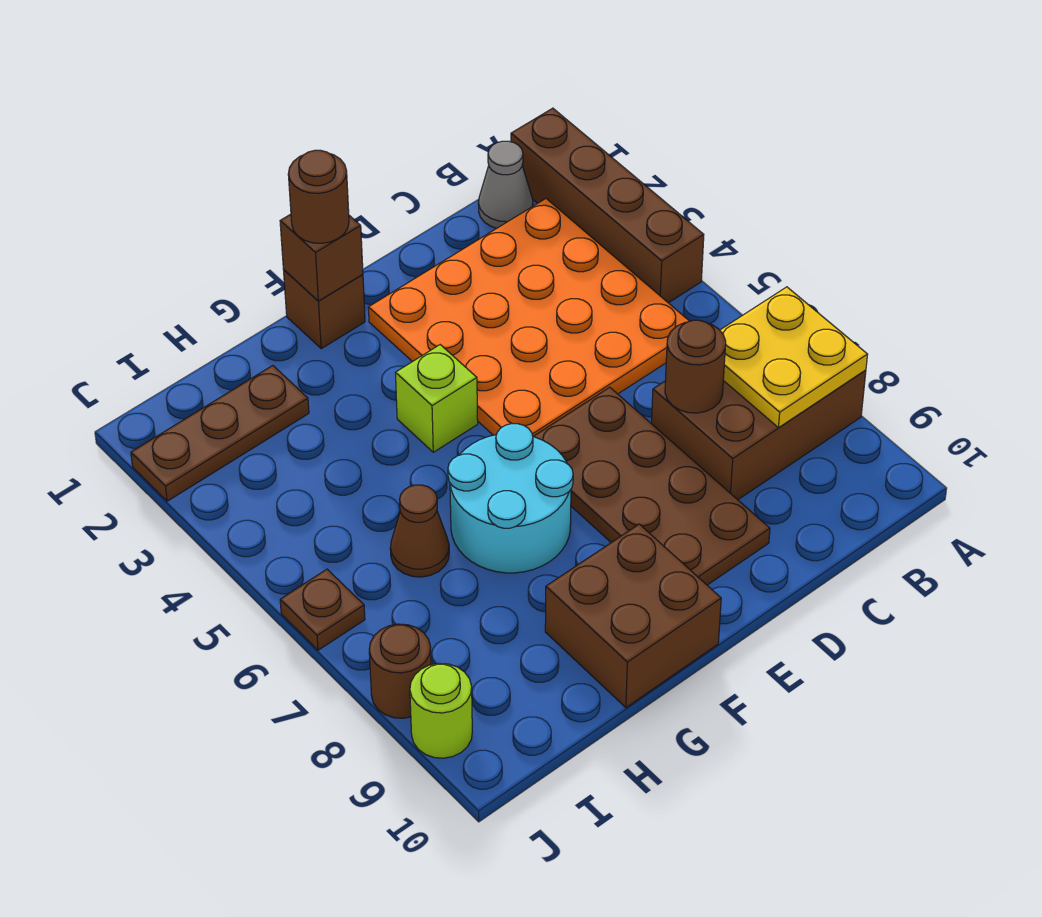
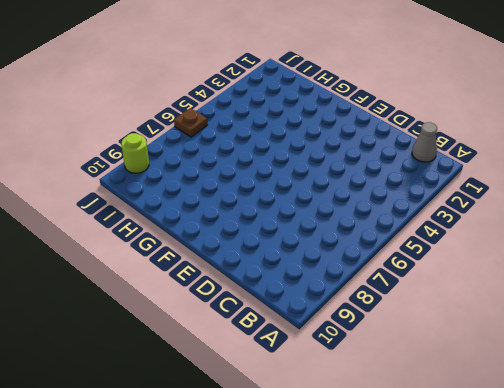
none -> brown 1x4 brick [511,108,704,303]
none -> brown 2x3 brick [652,370,866,500]
none -> orange 4x4 plate [368,199,689,436]

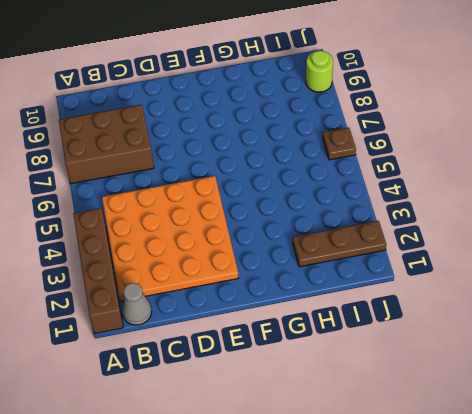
none -> brown 2x4 plate [533,387,770,585]
none -> brown 1x1 brick [284,270,365,349]
none -> lime 1x1 brick [396,345,478,452]

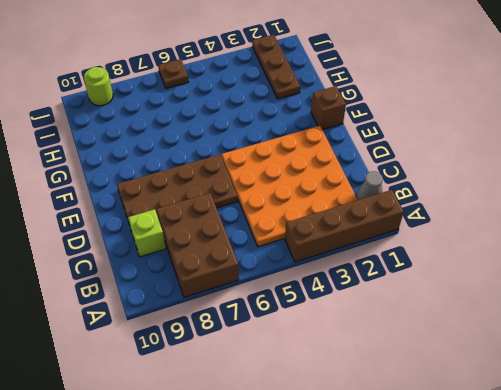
lime 1x1 brick [128,209,166,257] -> lime 1x1 brick moved to [396,345,478,452]
none -> cyan 2x2 round brick [448,424,573,573]
none -> brown 2x2 brick [545,524,721,707]
none -> brown 1x1 cone [390,485,449,577]

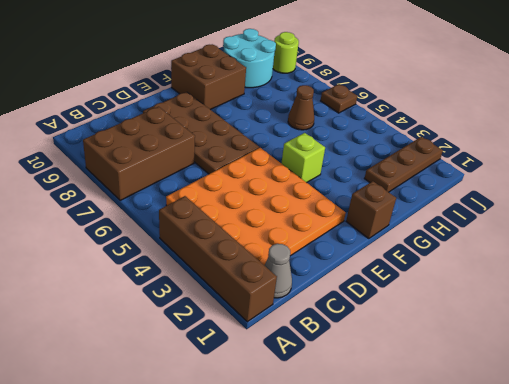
cyan 2x2 round brick [223,29,276,88] -> cyan 2x2 round brick moved to [448,424,573,573]
none -> brown 1x1 round brick [369,624,431,718]
none -> yellow 2x2 plate [720,287,868,428]
none -> brown 1x1 round brick [665,320,726,413]

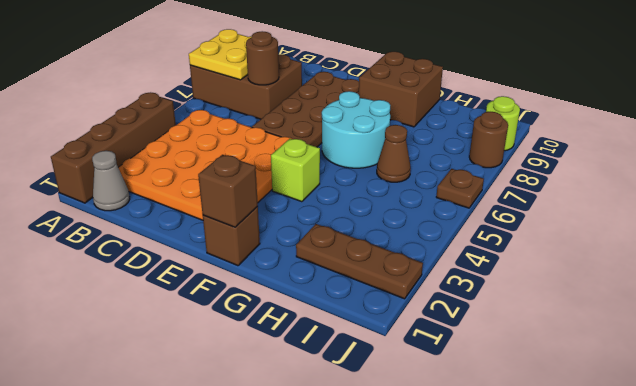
none -> brown 1x1 round brick [288,150,349,243]

